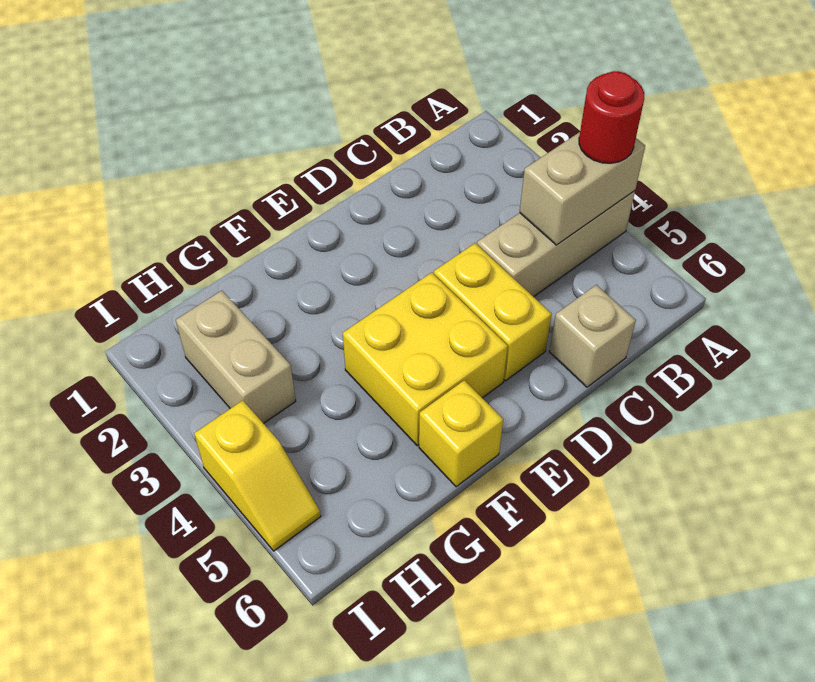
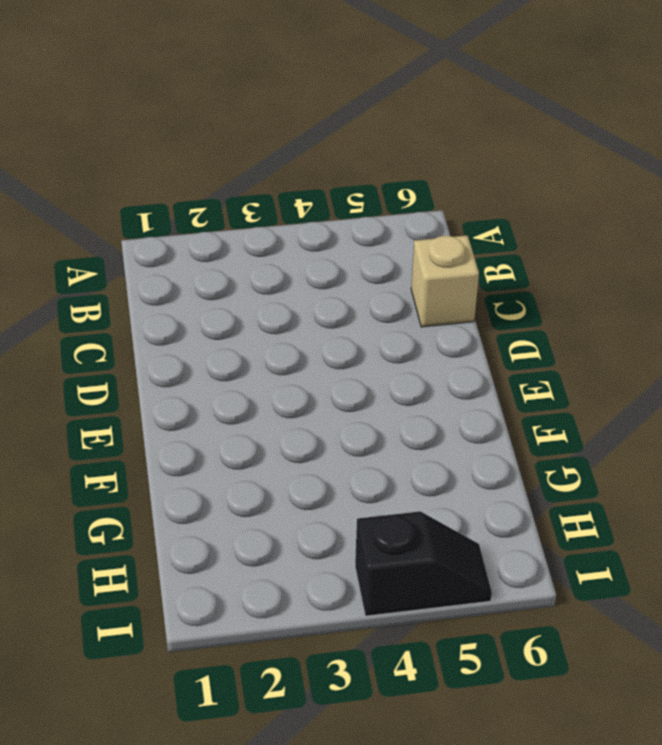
black 1x2 slope [355,511,492,616] -> yellow 1x2 slope [194,400,321,551]
none -> tan 1x3 brick [477,191,635,297]
none -> yellow 1x2 brick [434,243,552,381]

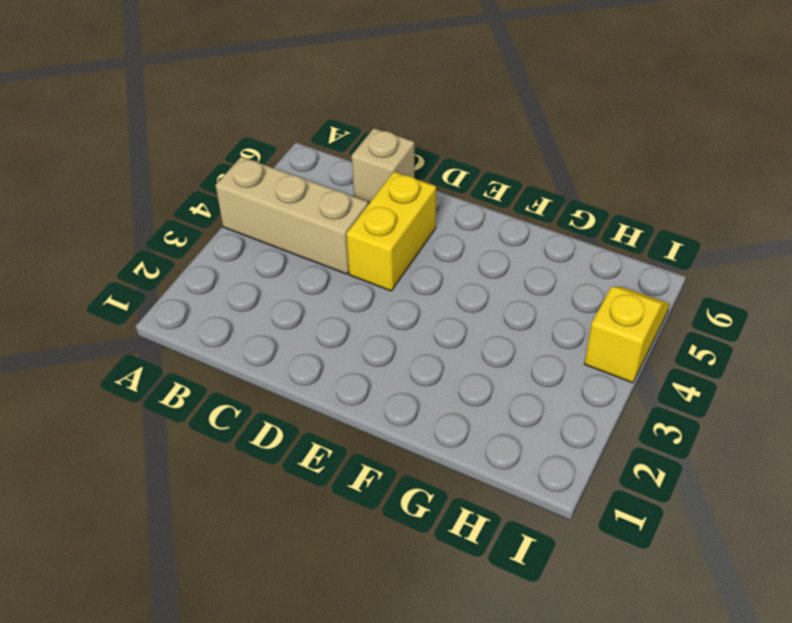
none -> yellow 2x2 brick [343,273,508,446]
none -> yellow 1x1 brick [419,380,503,487]

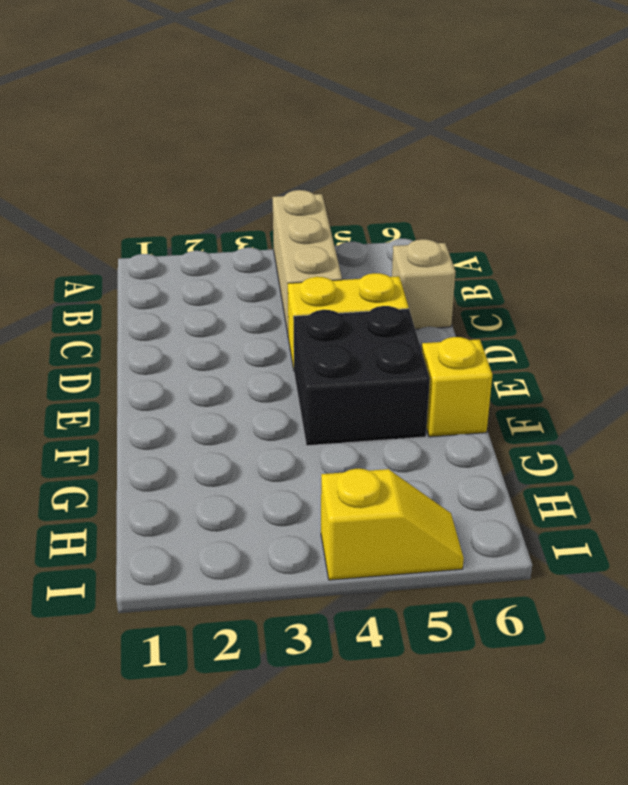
black 2x2 brick [293,306,430,446] -> yellow 2x2 brick [343,273,508,446]
none -> tan 1x2 brick [176,291,296,424]
none -> tan 1x2 brick [520,132,645,245]

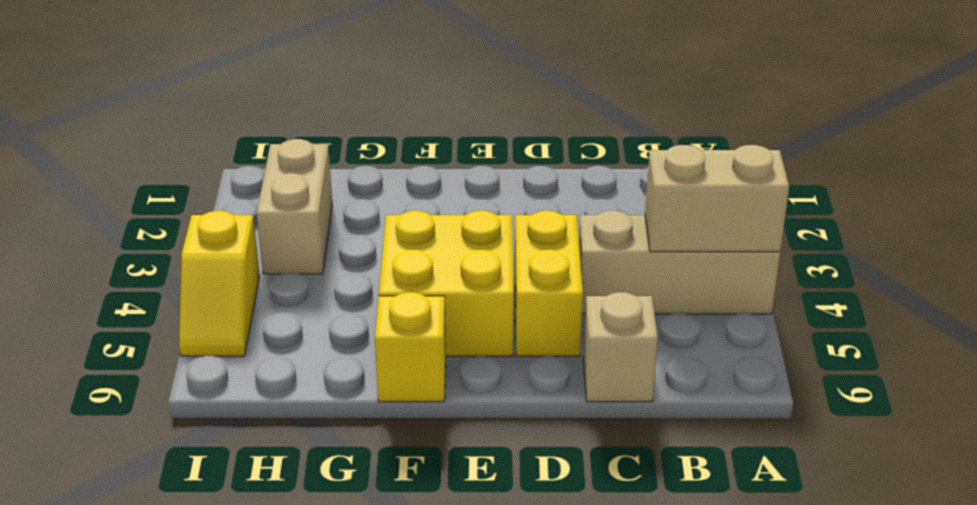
none -> red 1x1 round brick [579,71,644,163]

